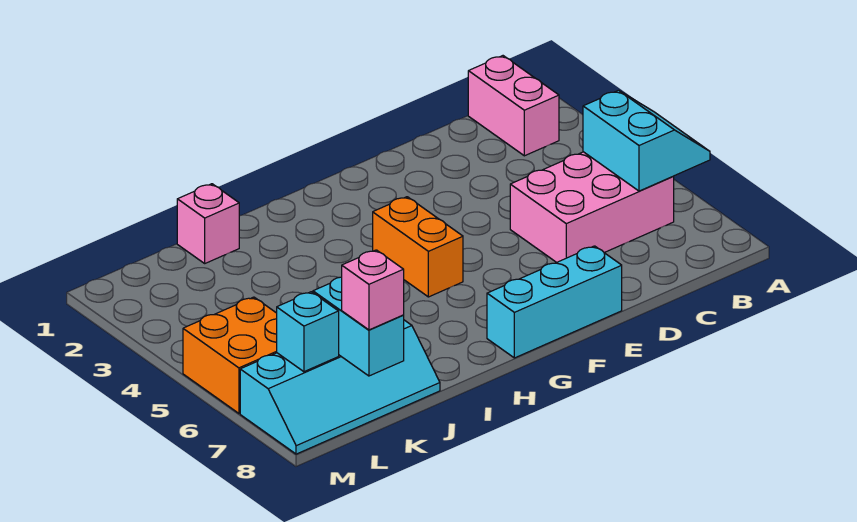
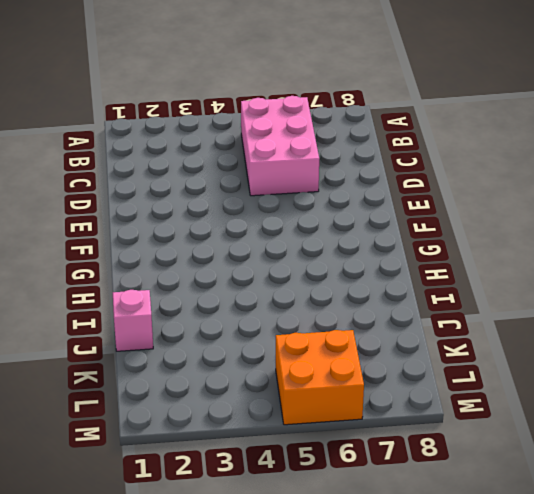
none -> pink 1x2 brick [468,56,559,156]
none -> cyan 1x3 brick [487,246,622,358]

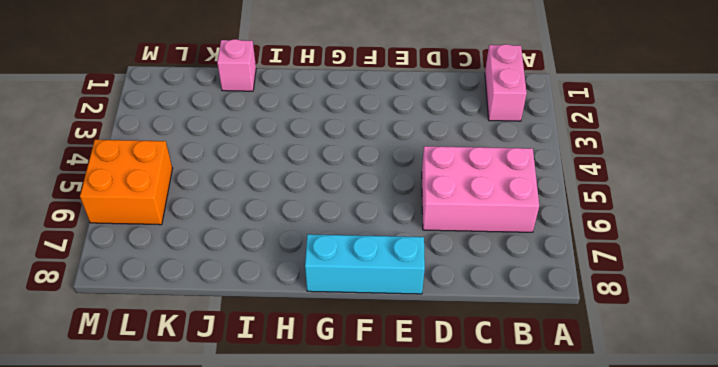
none -> orange 1x2 brick [373,197,463,297]
none -> cyan 2x4 slope [240,320,440,454]

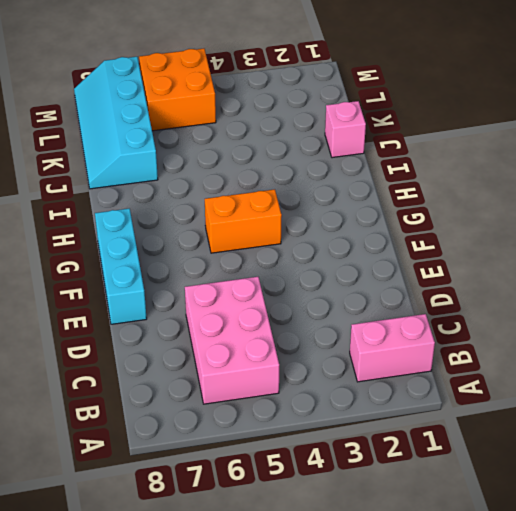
none -> cyan 2x2 slope [583,90,710,191]
none -> cyan 1x2 brick [313,277,404,376]

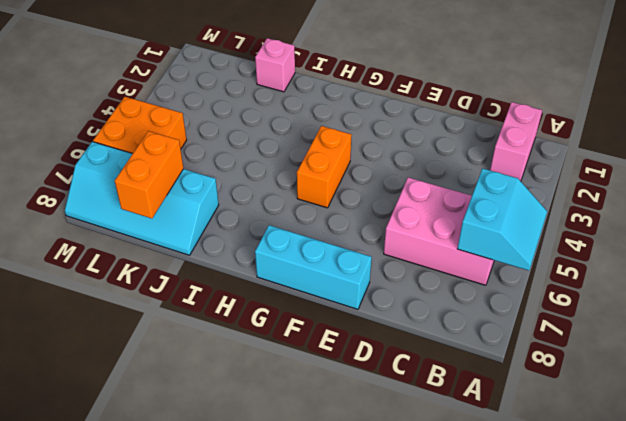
orange 1x2 brick [115,131,183,218] -> cyan 1x2 brick [313,277,404,376]
none -> cyan 1x1 brick [277,292,339,372]
none -> pink 1x1 brick [342,250,404,330]

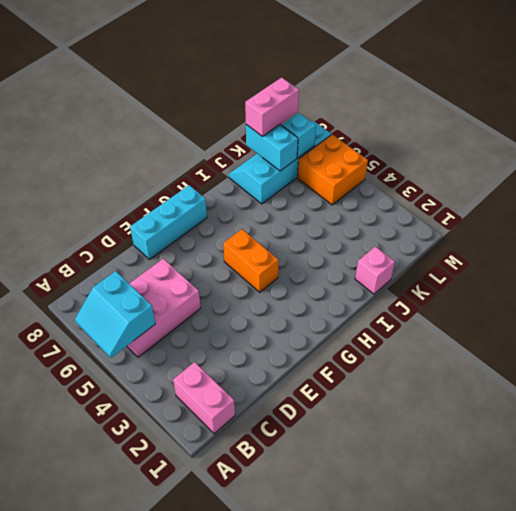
pink 1x2 brick [245,77,299,137] -> pink 1x1 brick [342,250,404,330]

